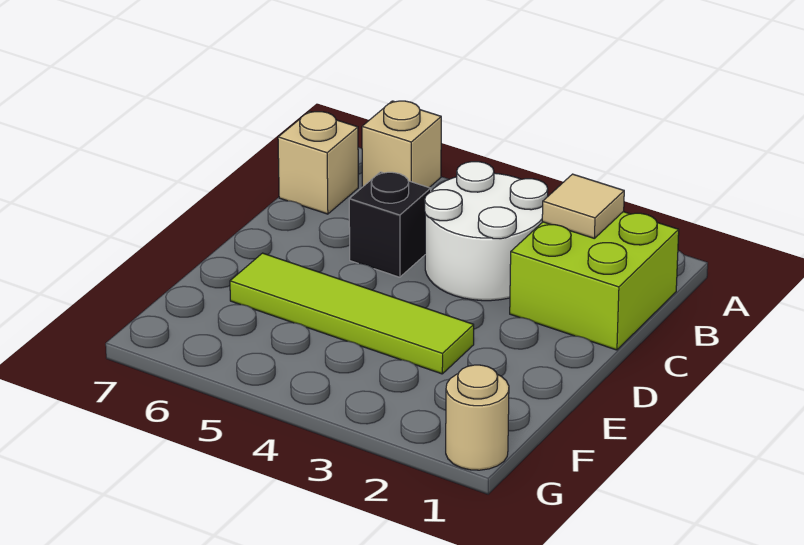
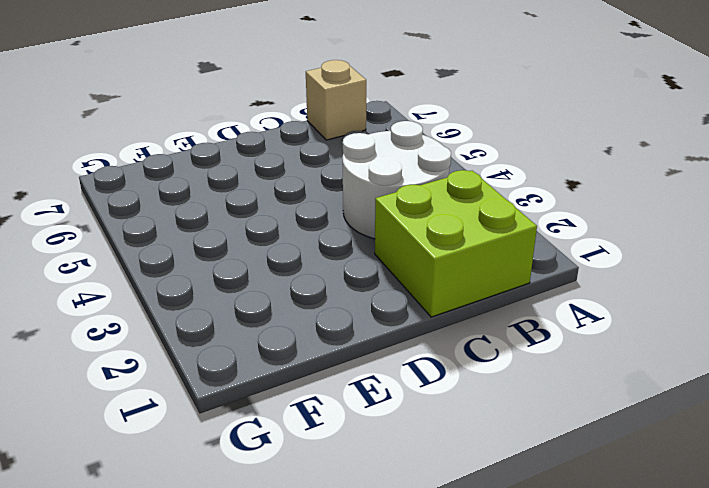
none -> tan 1x1 brick [362,101,441,188]
none -> black 1x1 brick [349,172,431,277]

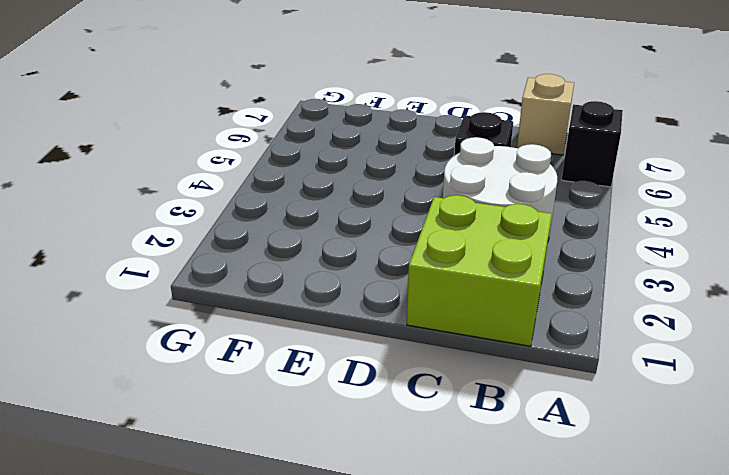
black 1x1 brick [562,101,623,187] -> tan 1x1 brick [362,101,441,188]
none -> lime 1x4 tile [230,253,474,374]
none -> tan 1x1 round brick [446,365,509,470]

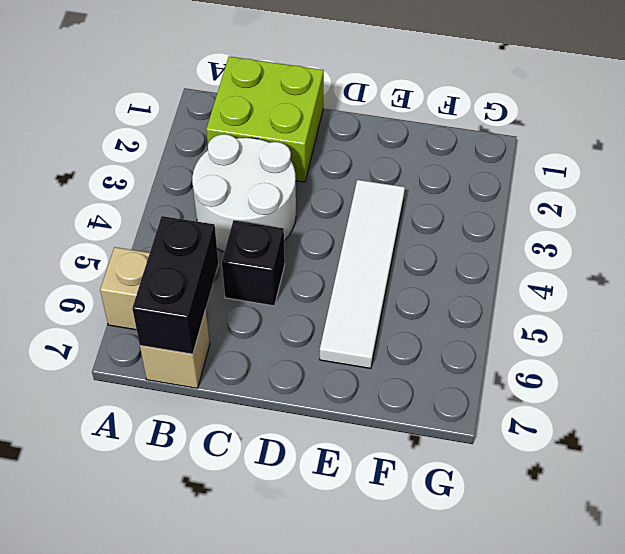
black 1x2 brick [132,216,218,354] -> none
white 1x4 tile [320,180,405,368] -> lime 1x4 tile [230,253,474,374]
none -> tan 1x1 round brick [446,365,509,470]
none -> tan 1x1 tile [542,174,624,238]

